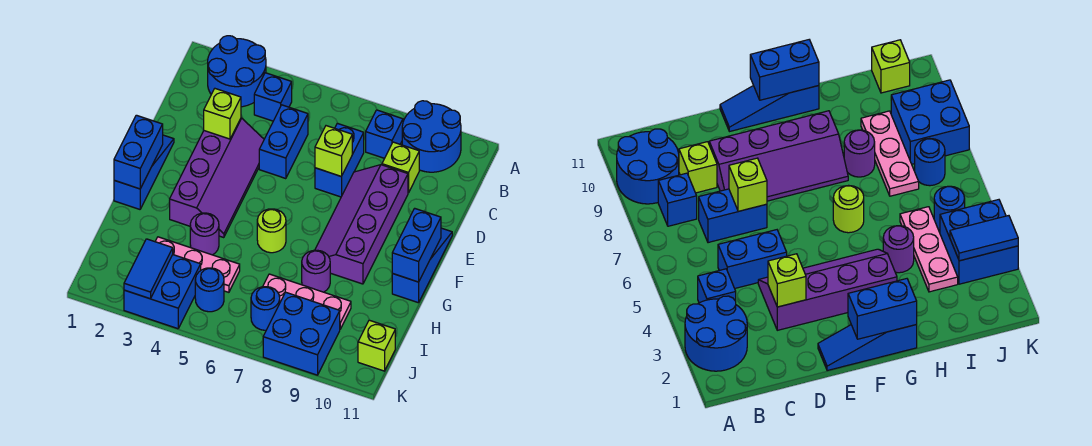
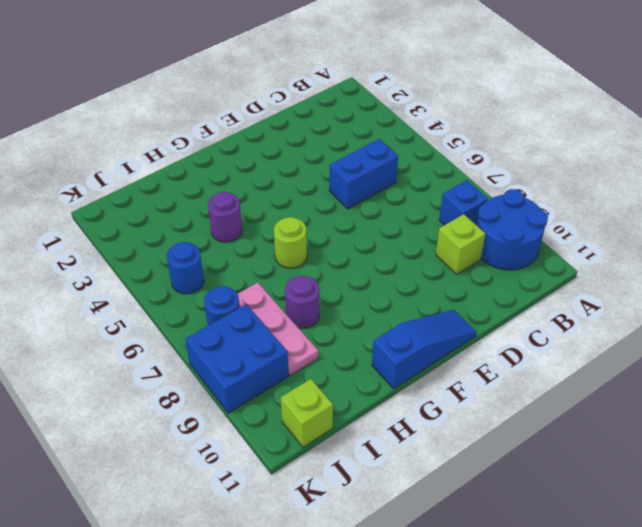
none -> blue 2x2 round brick [208,36,266,107]
none -> blue 1x1 brick [254,73,292,121]
none -> blue 1x2 brick [315,123,364,197]

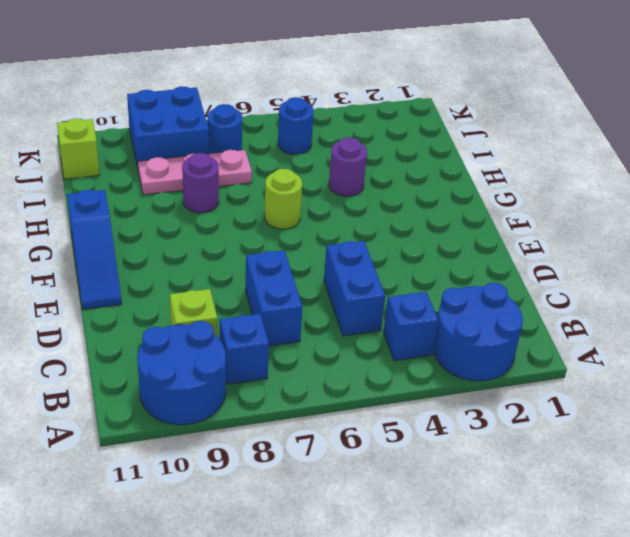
none -> purple 2x4 slope [170,118,264,238]
none -> purple 2x4 slope [315,165,408,284]
none -> blue 1x3 slope [114,135,174,209]

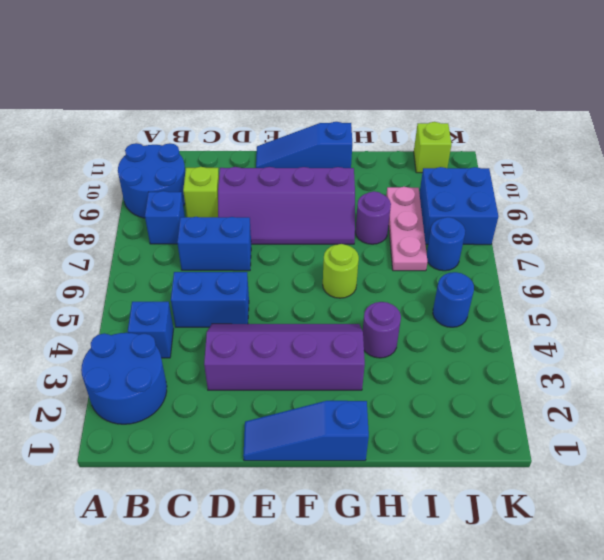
none -> pink 1x3 plate [155,237,240,292]
none -> blue 2x2 brick [124,255,201,329]
none -> lime 1x1 brick [204,89,241,139]

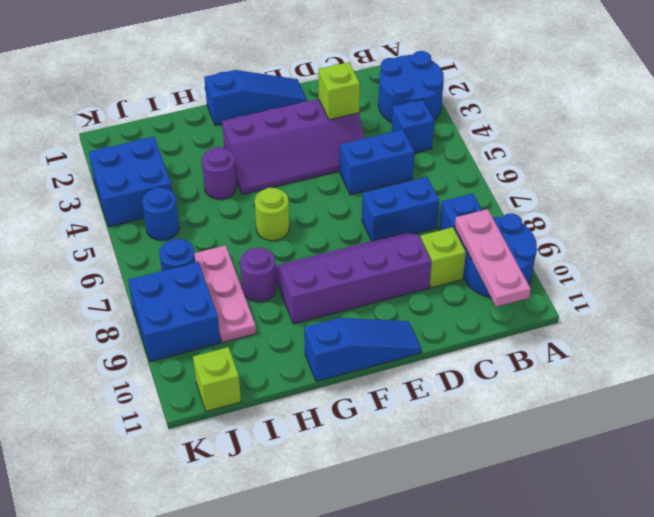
pink 1x3 plate [455,209,531,307] -> pink 1x3 plate moved to [155,237,240,292]
none -> lime 1x1 brick [315,126,352,177]
none -> blue 1x2 brick [114,115,163,189]
none -> blue 1x2 brick [392,208,441,282]

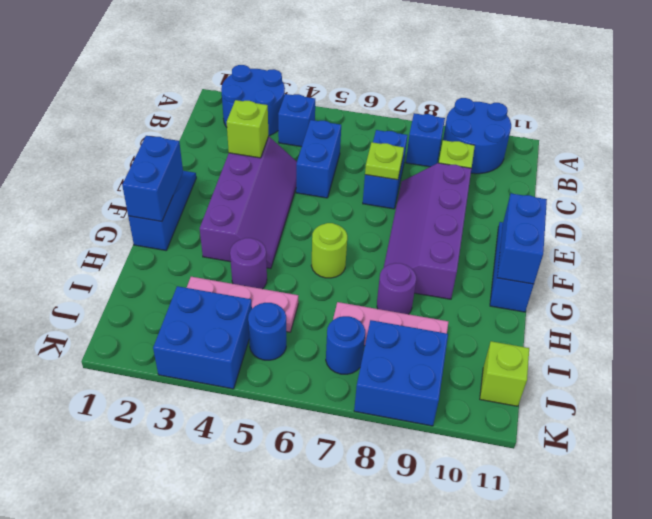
lime 1x1 plate [365,142,404,180] -> lime 1x1 brick [315,126,352,177]
none -> blue 1x2 tile [124,239,173,299]

